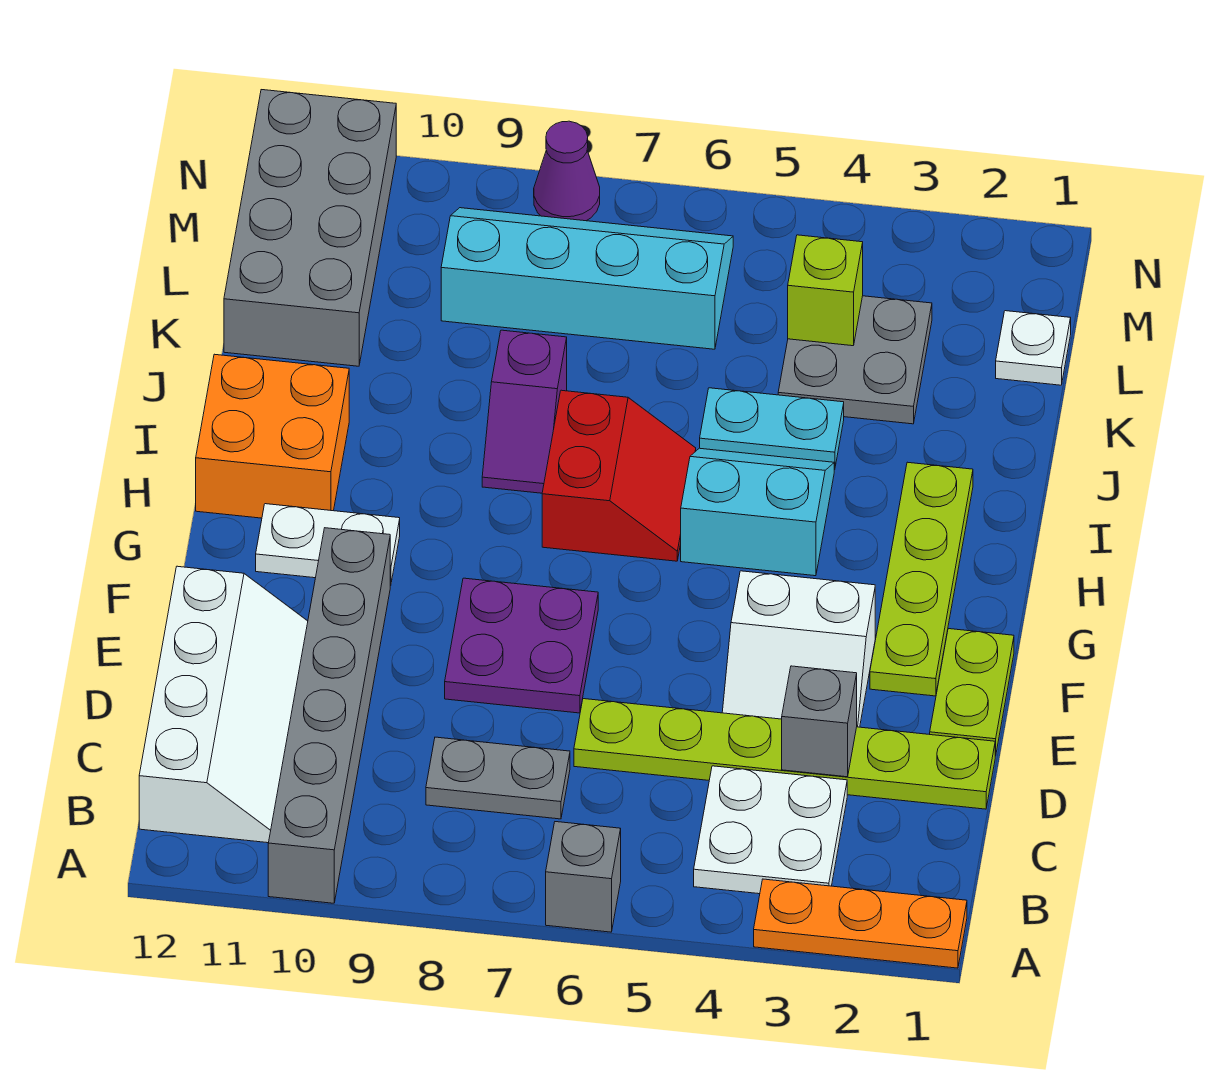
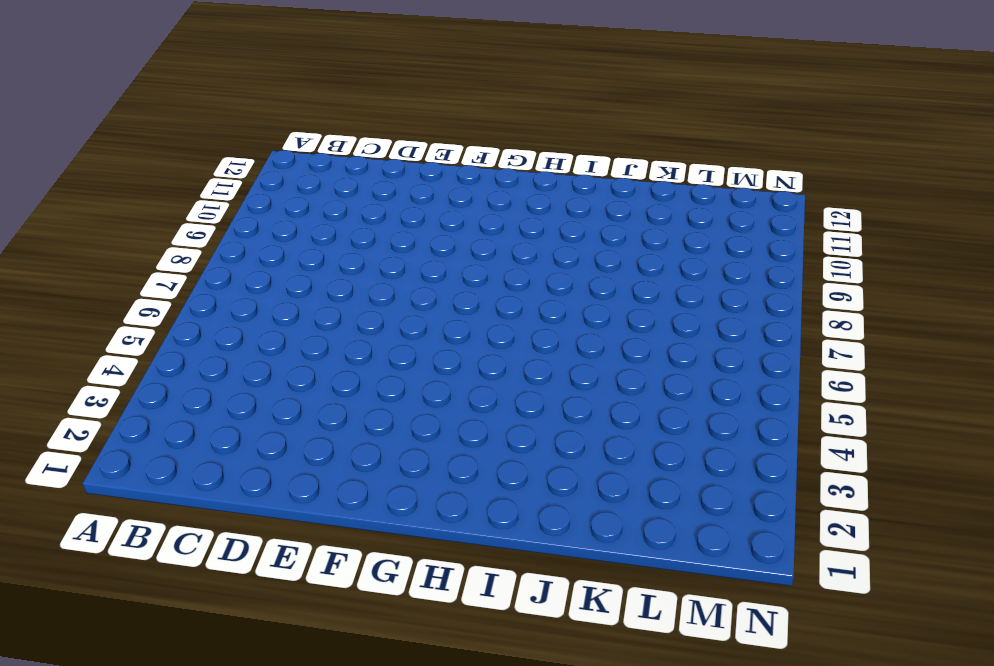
none -> orange 1x3 plate [754,879,967,968]
none -> grey 1x1 brick [546,822,621,932]
none -> grey 1x6 brick [268,528,390,903]

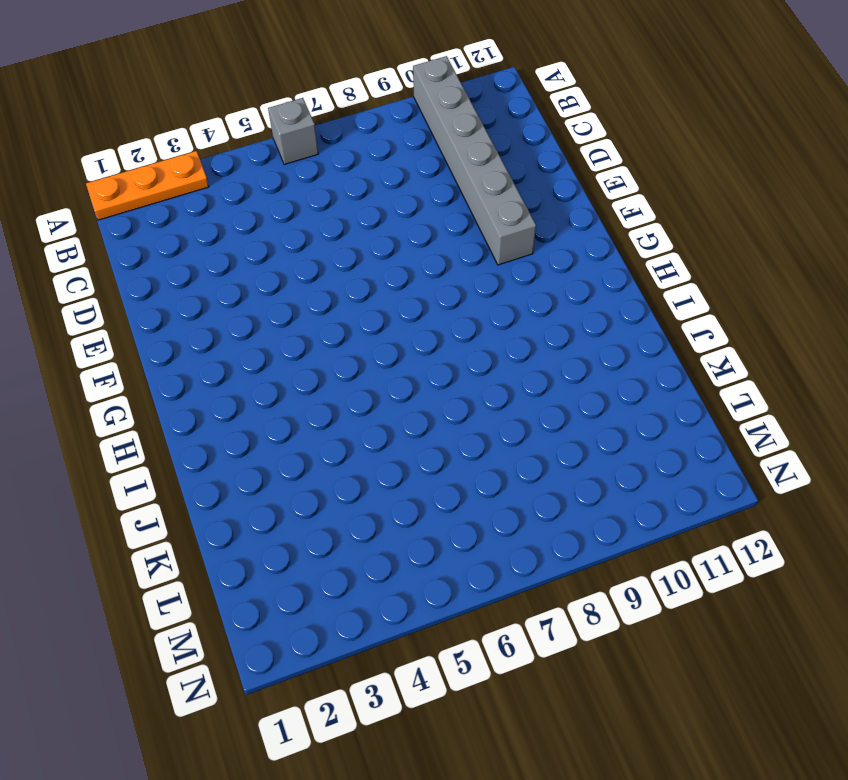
none -> white 2x2 plate [694,766,847,894]
none -> white 2x4 slope [139,566,308,843]
none -> grey 1x2 plate [426,737,570,819]

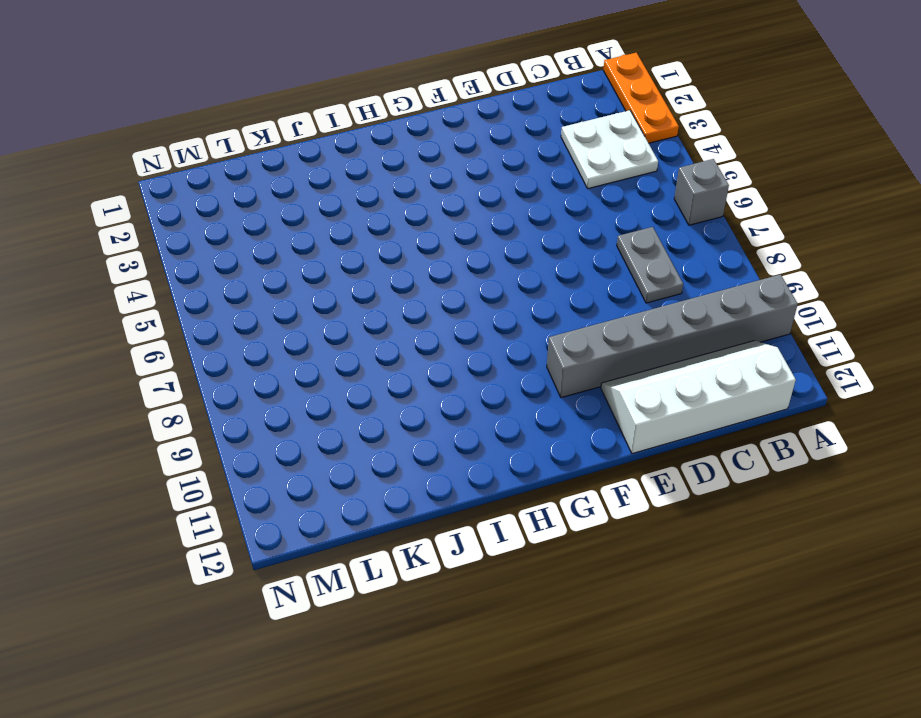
none -> lime 1x6 plate [574,699,995,809]
none -> lime 1x2 plate [930,629,1014,756]
none -> white 2x2 slope [722,571,875,727]

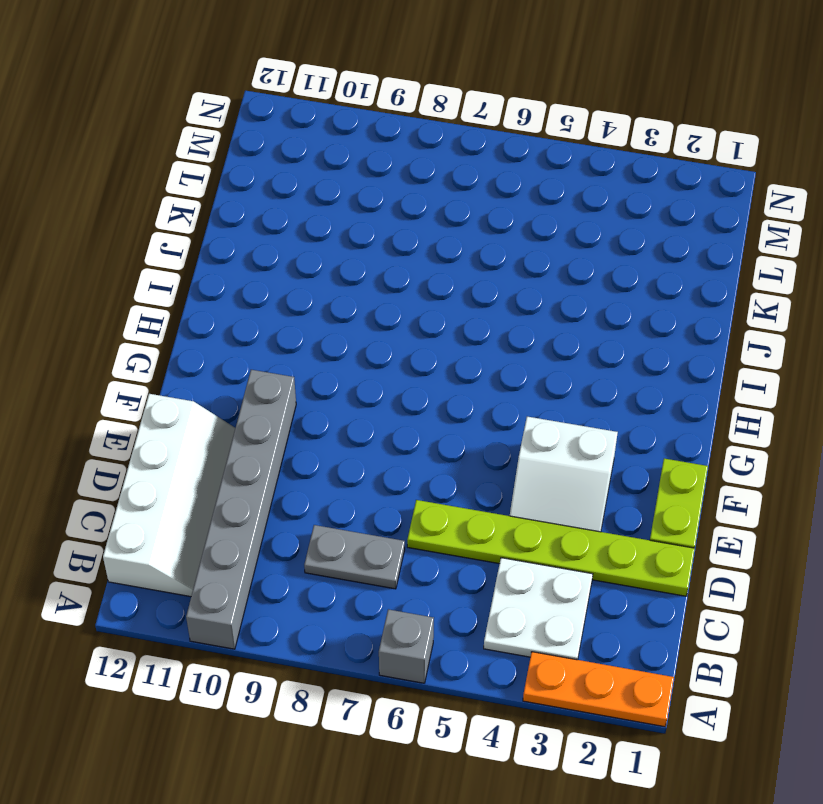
none -> purple 2x2 plate [445,578,598,713]
none -> lime 1x4 plate [870,462,973,696]
none -> white 1x2 plate [256,504,400,586]

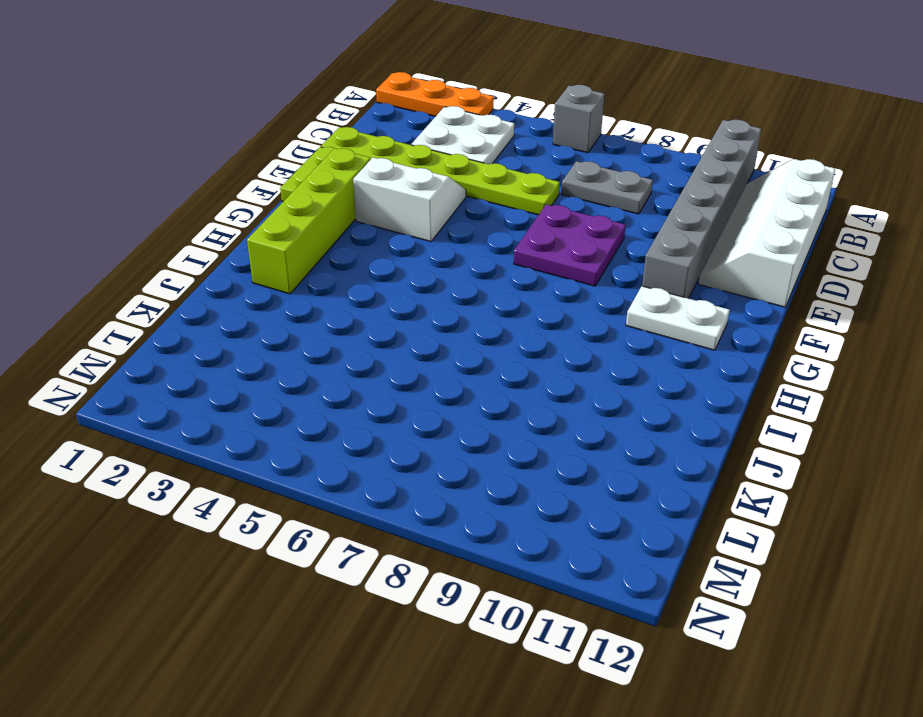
lime 1x4 brick [247,148,371,294] -> lime 1x4 plate [870,462,973,696]
none -> cyan 2x2 slope [681,448,834,576]
none -> red 2x2 slope [542,390,696,561]
none -> orange 2x2 brick [196,354,349,518]

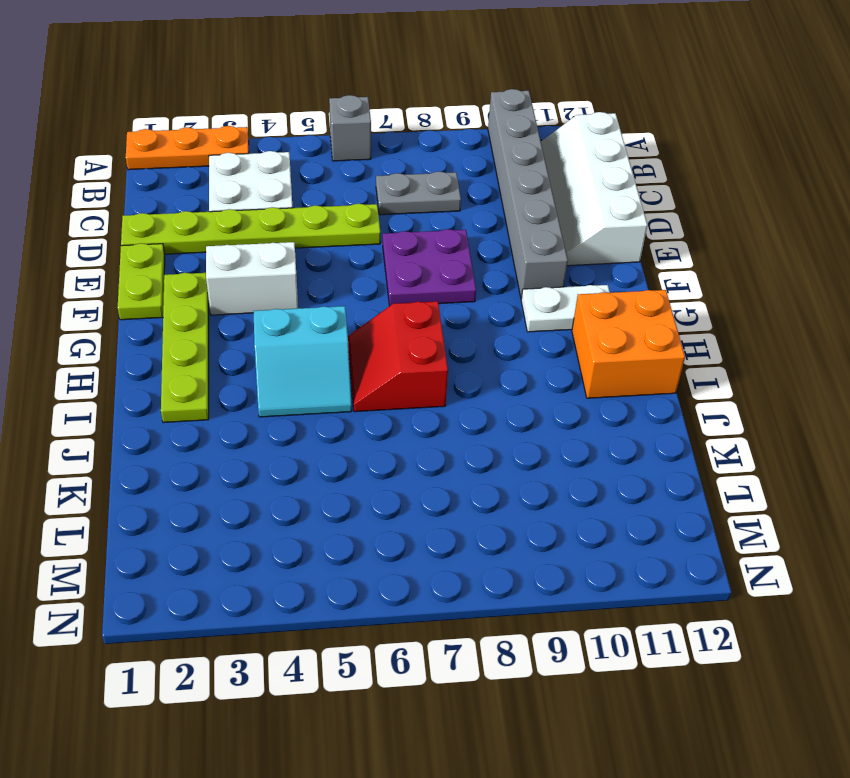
none -> purple 1x2 slope [482,330,567,493]
none -> cyan 1x2 plate [700,388,844,470]
none -> grey 2x2 plate [778,296,932,424]

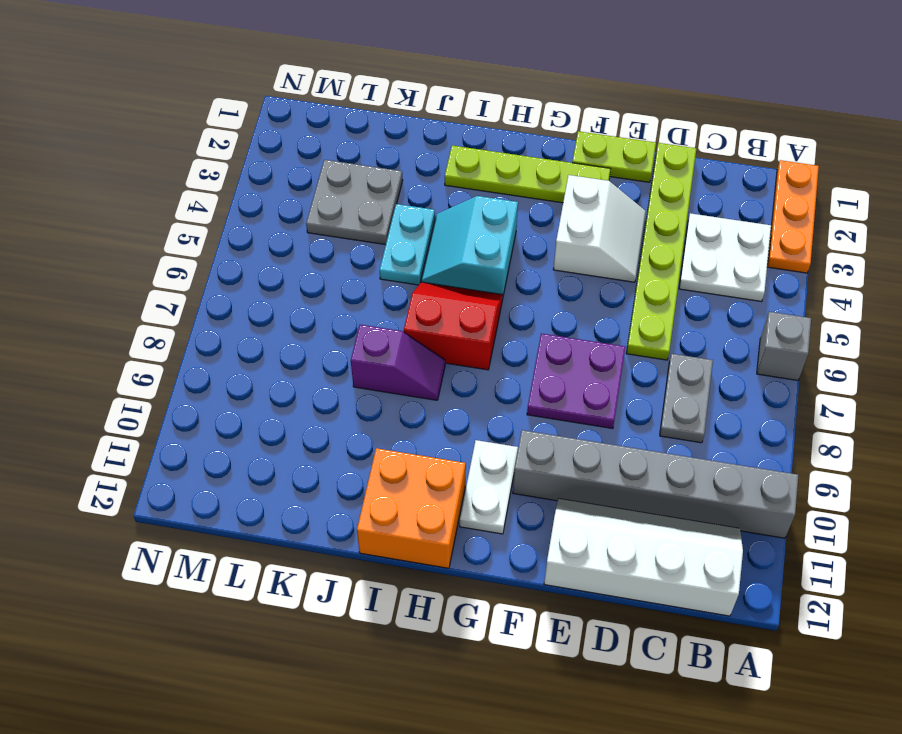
none -> grey 2x4 brick [224,90,396,366]
none -> white 1x1 plate [996,311,1071,385]
none -> cyan 2x4 slope [441,208,733,349]

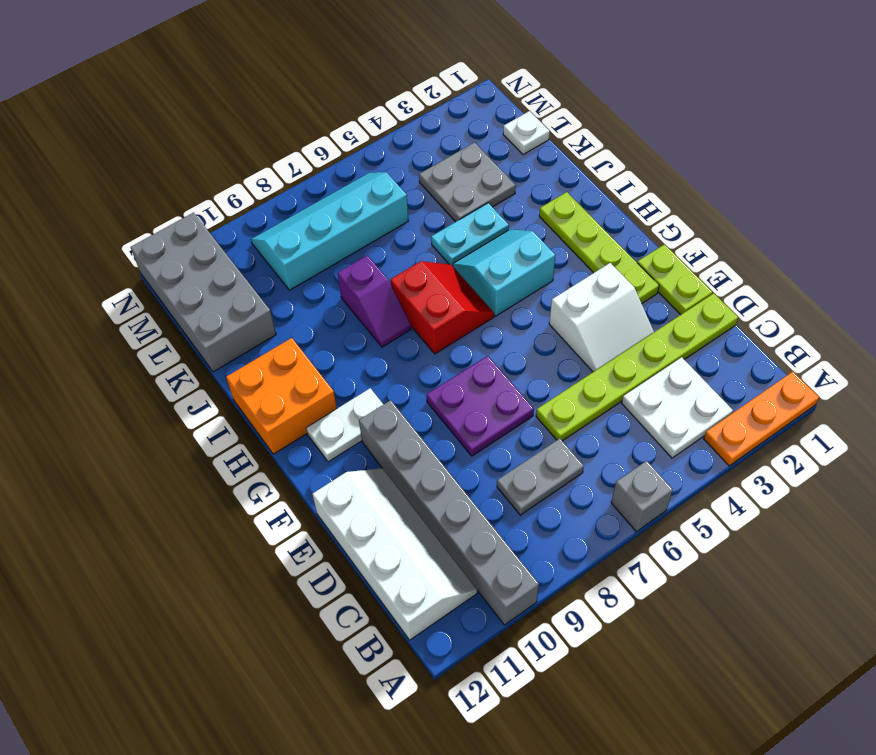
none -> purple 1x1 cone [534,121,600,221]
none -> grey 1x1 brick [782,666,857,777]
none -> lime 1x1 brick [788,235,863,346]

